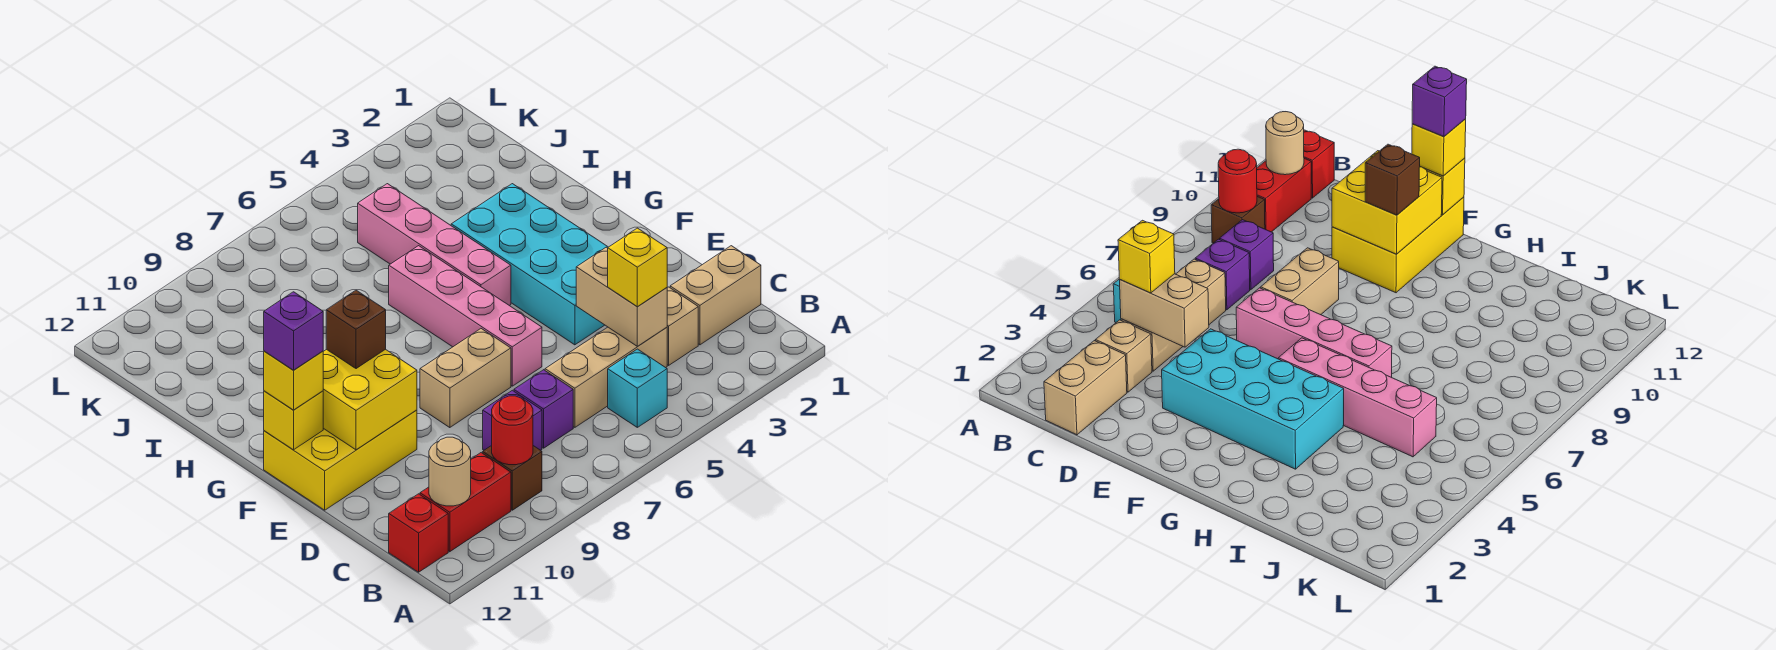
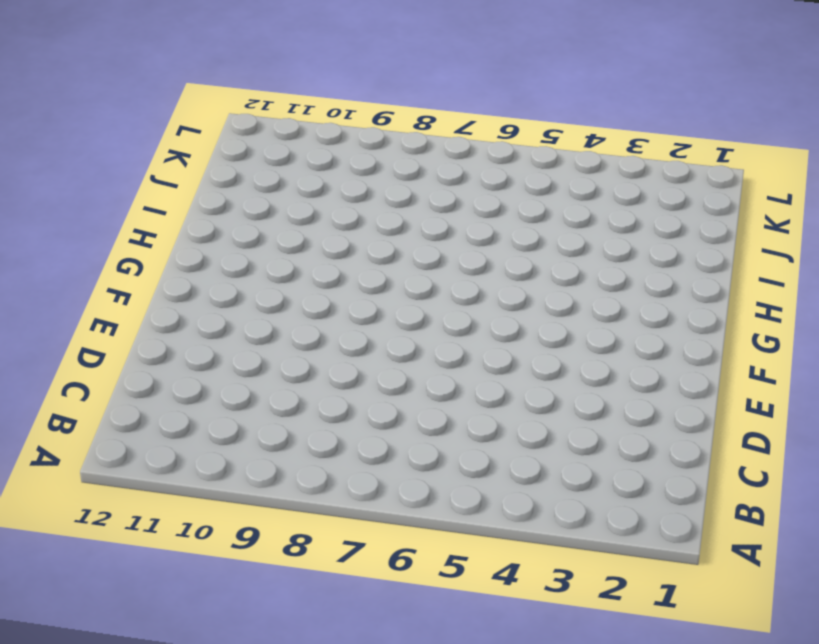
none -> cyan 1x1 brick [608,349,667,427]
none -> brown 1x1 brick [483,446,542,510]
none -> red 1x2 brick [420,453,511,552]

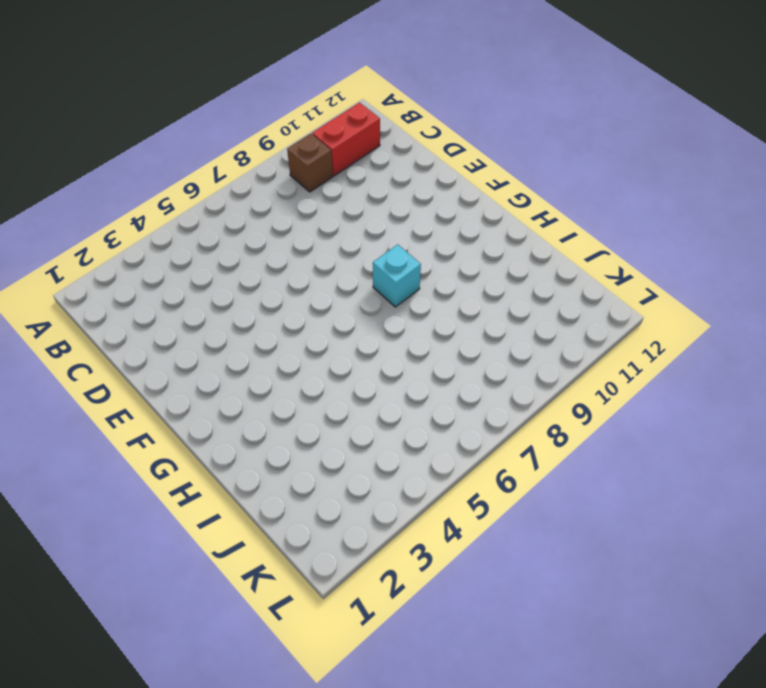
cyan 1x1 brick [373,244,421,307] -> cyan 1x1 brick moved to [608,349,667,427]
none -> red 1x1 brick [389,494,448,572]
none -> tan 1x2 brick [670,246,761,345]
none -> tan 1x1 brick [667,287,698,365]

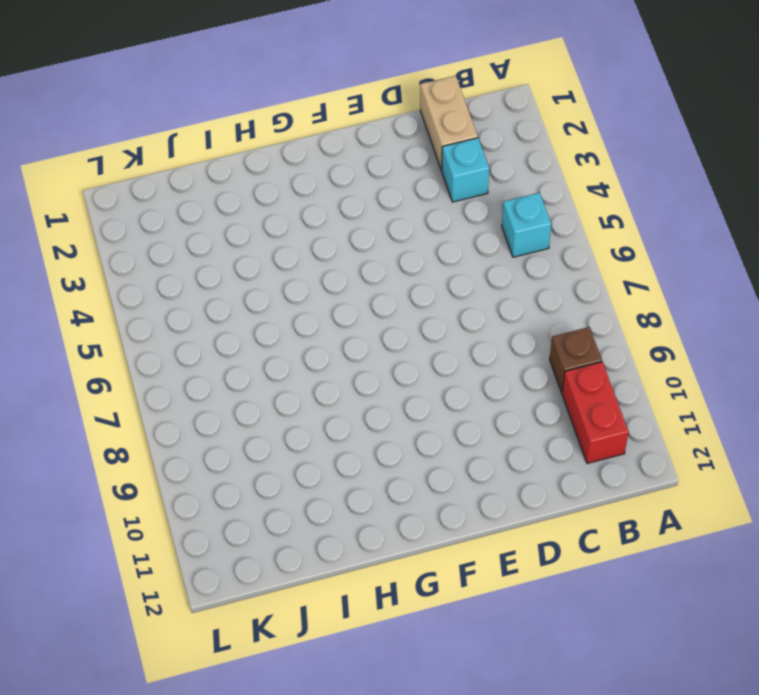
cyan 1x1 brick [441,138,489,202] -> tan 1x1 brick [667,287,698,365]
none -> red 1x1 brick [389,494,448,572]
none -> tan 1x3 brick [545,327,667,427]
none -> purple 1x1 brick [514,370,573,448]

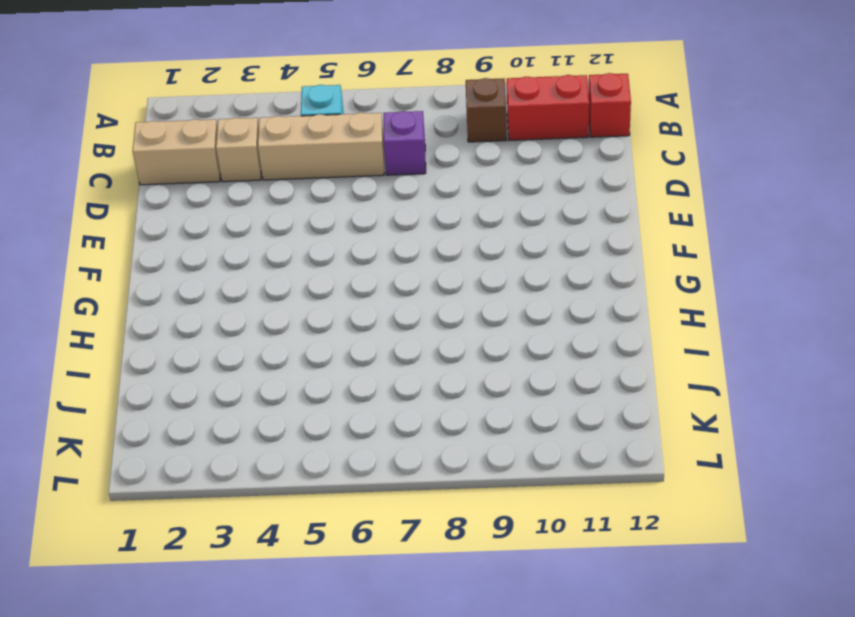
none -> purple 1x1 brick [483,390,542,450]
none -> cyan 2x4 brick [451,184,608,345]
none -> pink 1x4 brick [389,246,542,386]

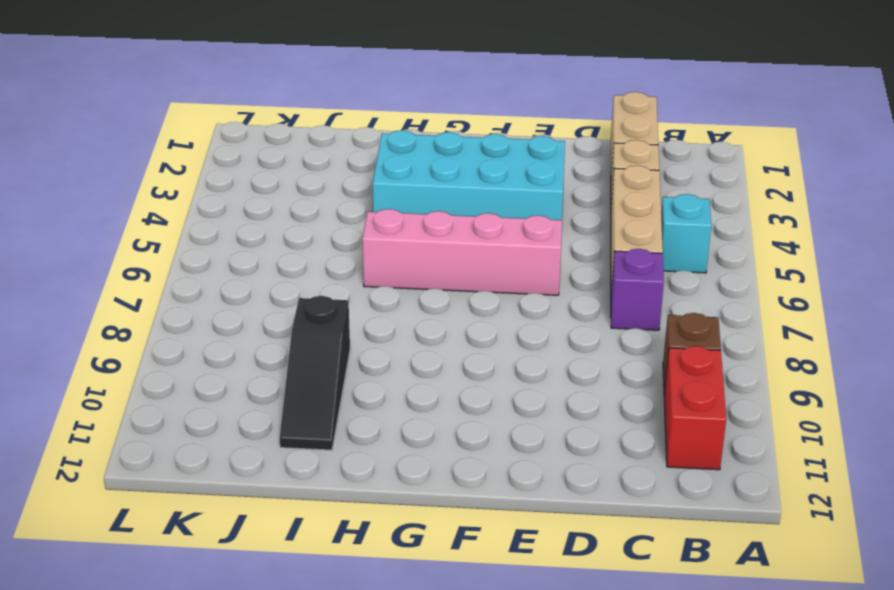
black 1x3 slope [280,296,350,450] -> none
none -> red 1x1 brick [389,494,448,572]
none -> purple 1x1 brick [483,390,542,450]
none -> tan 1x2 brick [420,329,511,428]

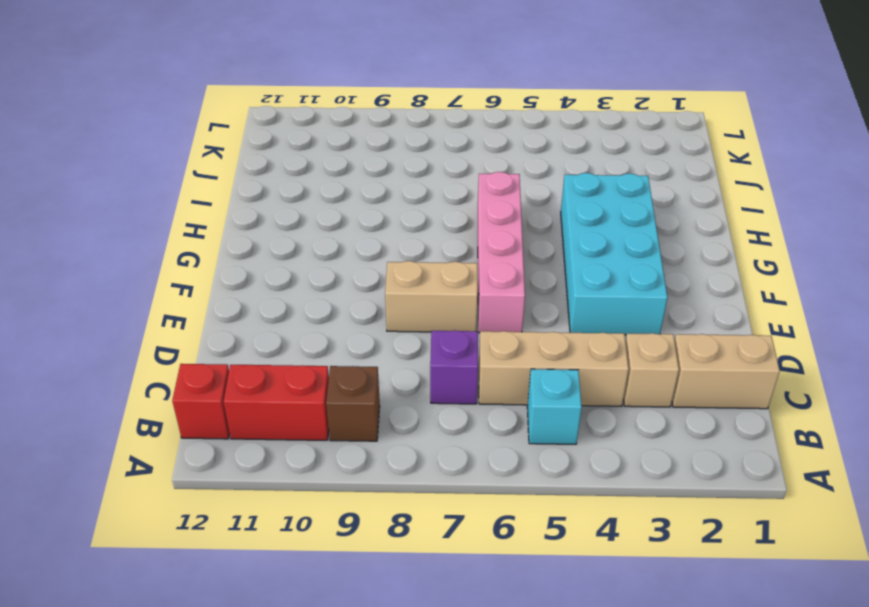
none -> purple 1x1 brick [483,390,542,450]
none -> yellow 2x3 brick [264,410,417,510]
none -> pink 1x4 brick [358,184,511,306]

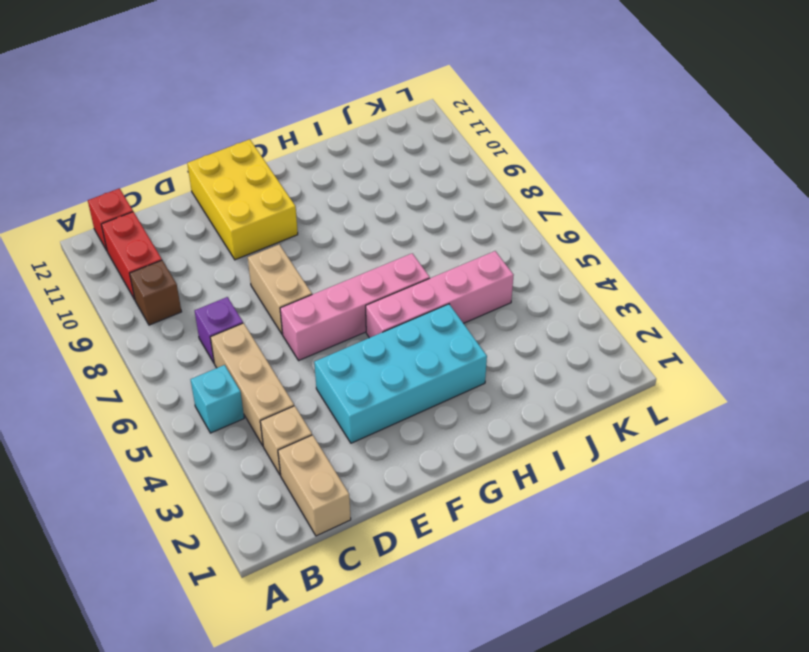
none -> purple 1x1 brick [483,390,542,450]
none -> red 1x1 round brick [492,396,533,465]
none -> tan 1x1 round brick [429,437,471,506]

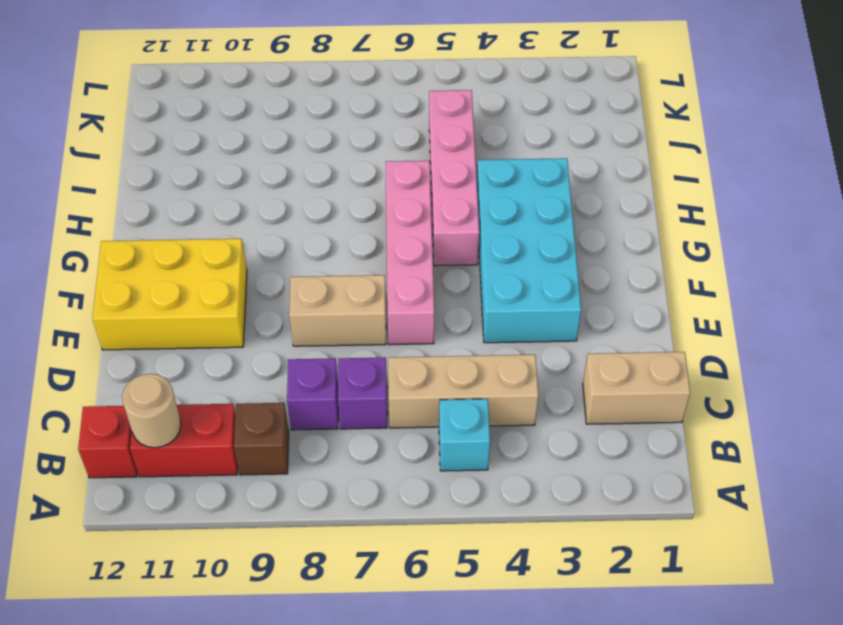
none -> tan 1x1 brick [667,287,698,365]
none -> red 1x1 round brick [492,396,533,465]
none -> tan 1x2 brick [576,247,667,346]

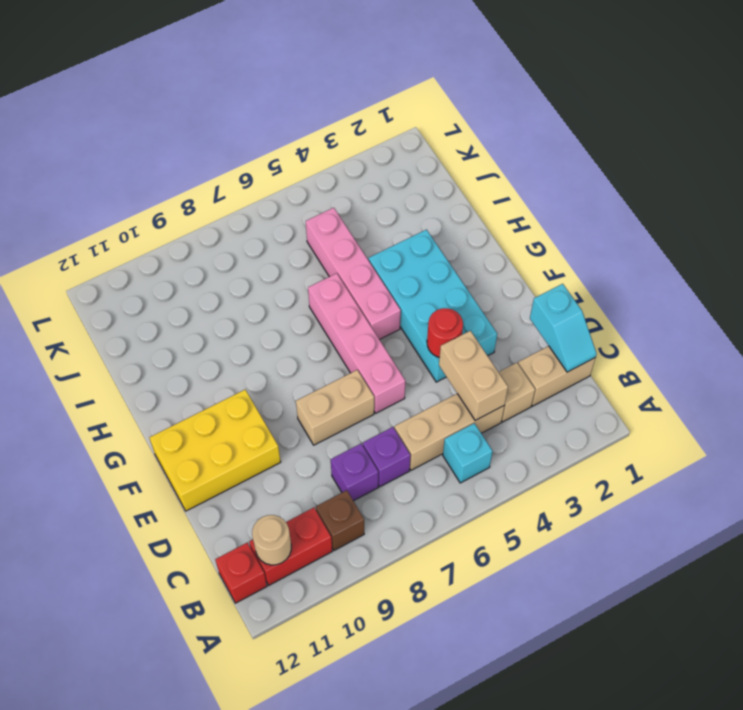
cyan 1x2 slope [530,284,597,372] -> none
red 1x1 round brick [427,308,463,357] -> red 1x1 round brick moved to [492,396,533,465]
none -> yellow 2x2 brick [323,349,417,450]
none -> yellow 1x1 brick [264,391,323,450]
none -> yellow 1x1 brick [608,228,667,307]

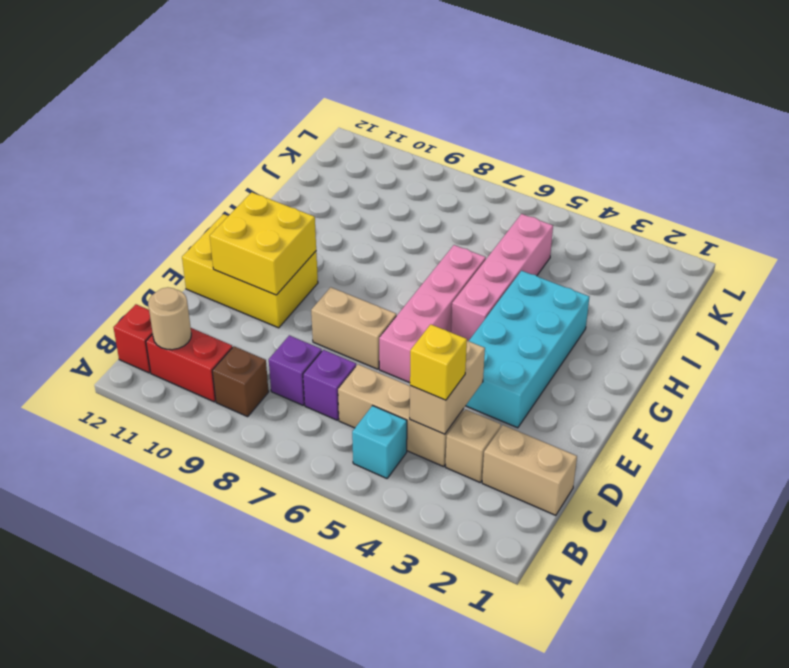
none -> red 1x1 round brick [492,396,533,465]
none -> yellow 1x1 brick [264,391,323,450]
none -> brown 1x1 brick [326,290,386,369]

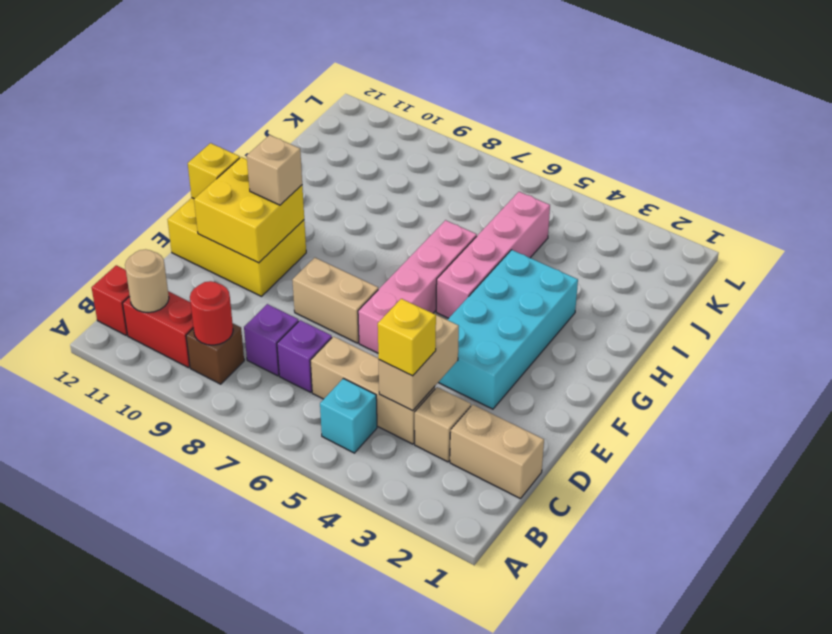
tan 1x1 brick [247,135,302,205] -> brown 1x1 brick [326,290,386,369]
none -> yellow 1x1 brick [264,351,323,410]
none -> purple 1x1 brick [264,292,323,370]

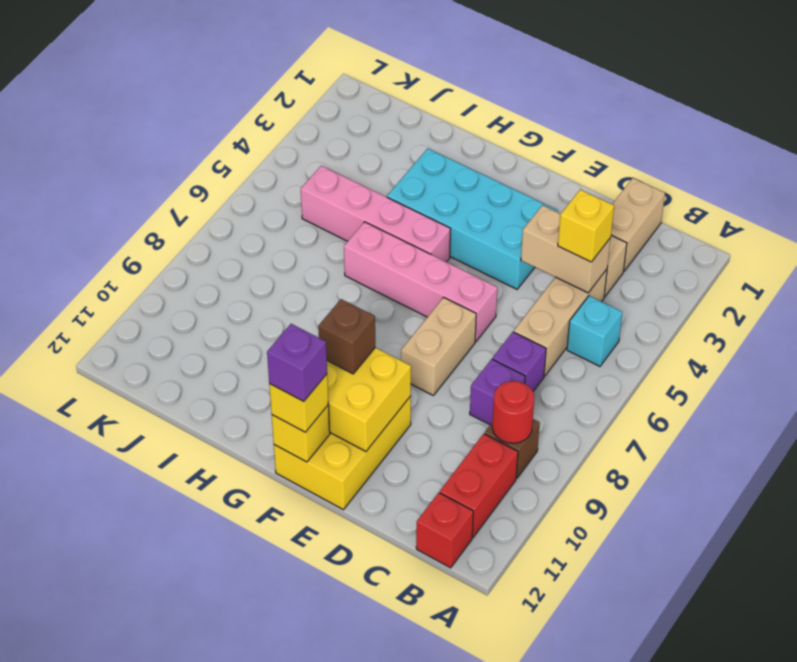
none -> tan 1x1 round brick [429,437,471,506]

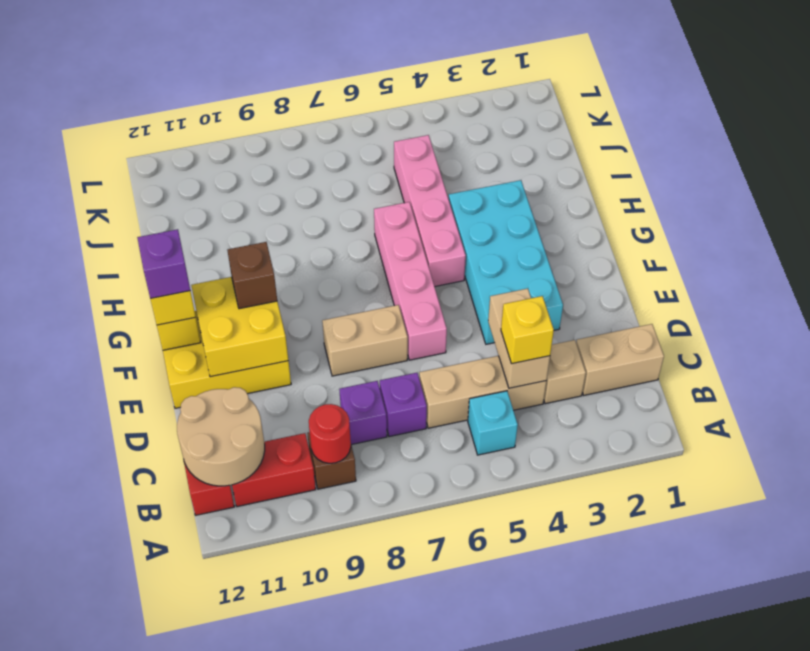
tan 2x2 round brick [177,387,265,486] -> tan 1x1 round brick [429,437,471,506]

